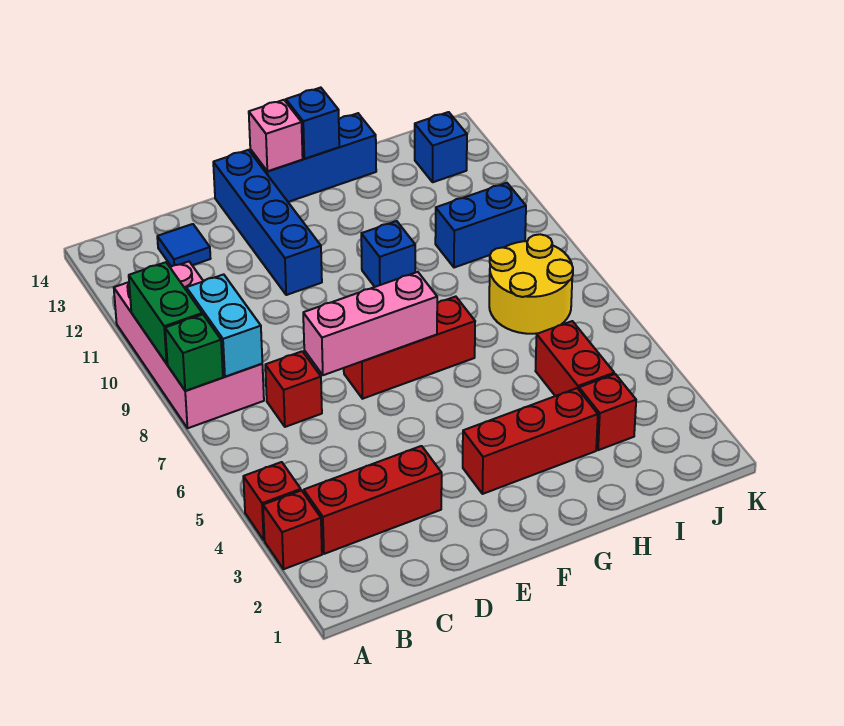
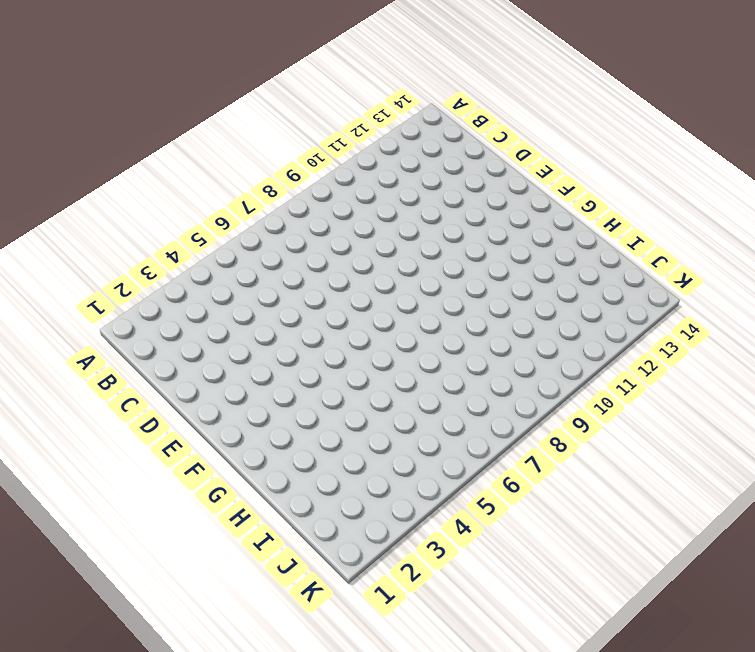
none -> red 1x1 brick [263,490,322,569]
none -> red 1x1 brick [243,462,301,540]
none -> pink 2x4 brick [114,262,264,428]

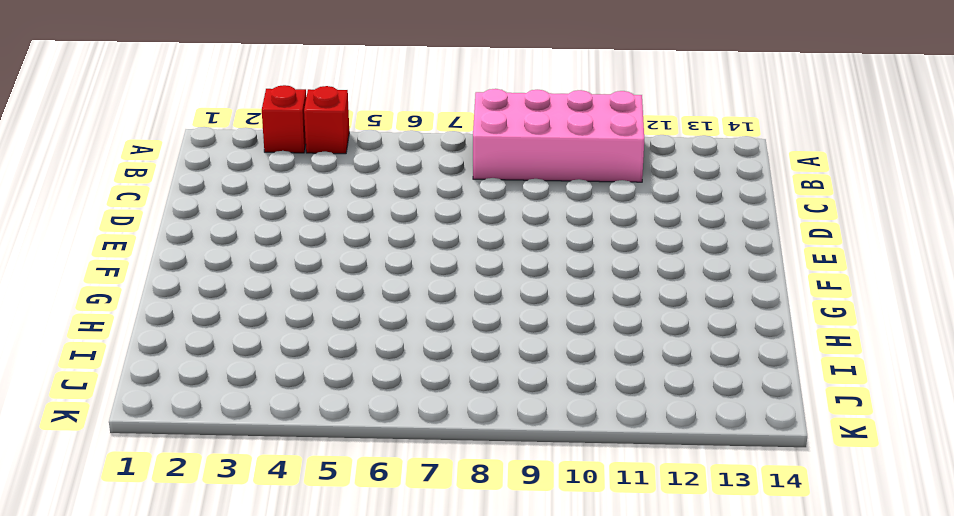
none -> red 1x3 brick [303,446,442,554]
none -> red 1x1 brick [265,351,322,427]
none -> blue 1x1 tile [157,224,211,267]

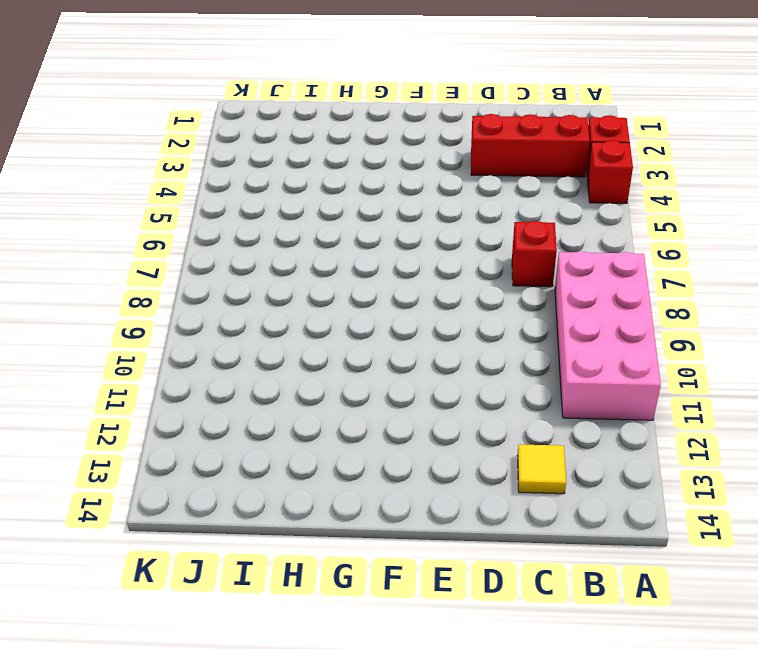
yellow 1x1 tile [517,444,566,494] -> blue 1x1 tile [157,224,211,267]
none -> red 1x3 brick [344,296,475,399]
none -> blue 1x4 brick [213,150,322,295]
none -> red 1x3 brick [463,388,598,494]

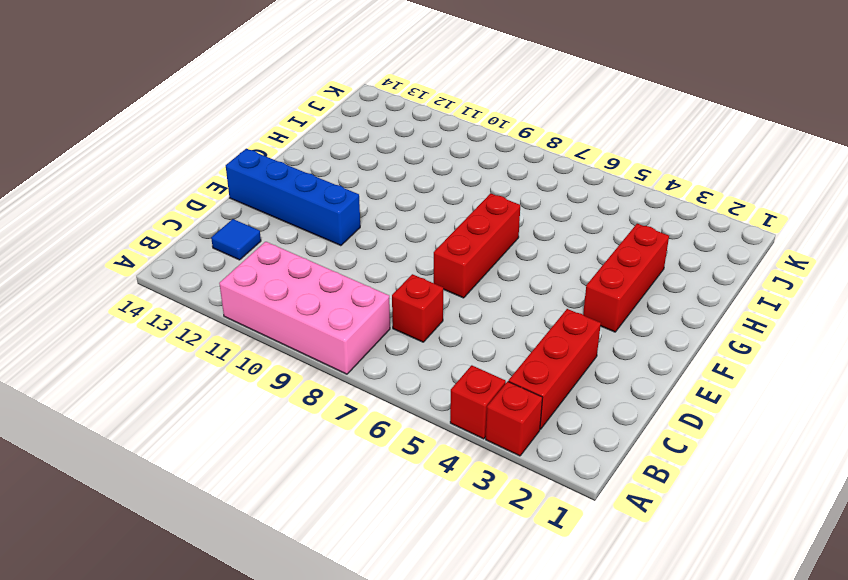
none -> blue 1x3 brick [250,113,376,202]
none -> blue 1x1 brick [361,221,415,287]
none -> red 1x1 brick [579,374,636,450]

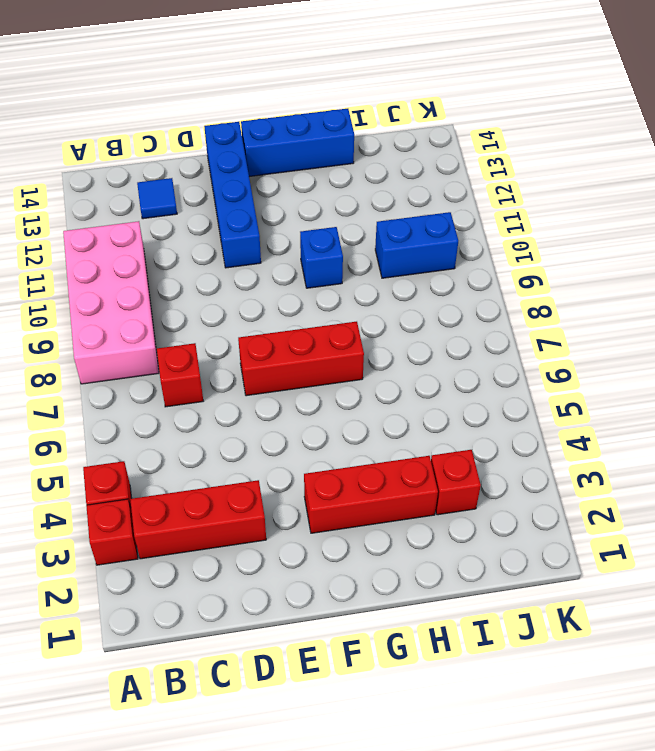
none -> red 1x2 brick [536,321,614,396]
none -> yellow 2x2 round brick [489,234,573,334]
none -> blue 1x1 brick [415,112,467,182]

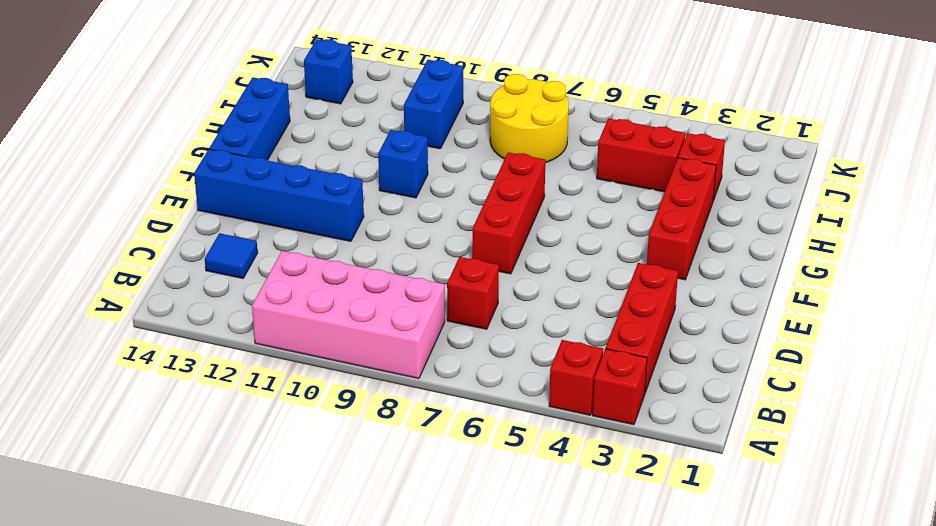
none -> green 1x1 brick [165,314,223,391]
none -> green 1x2 brick [129,262,202,364]
none -> cyan 1x2 brick [186,274,262,377]

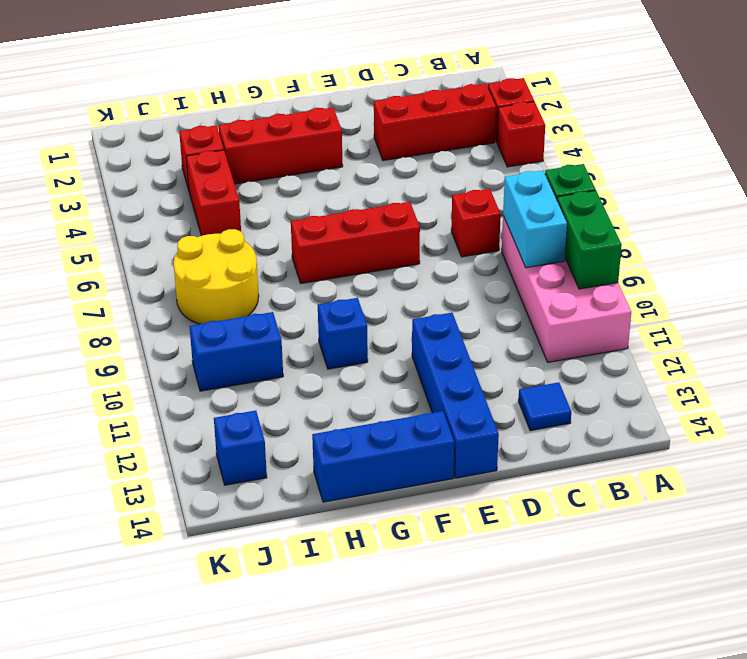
none -> pink 1x3 brick [303,272,437,375]
none -> pink 1x1 brick [249,100,303,171]
none -> blue 1x1 brick [286,88,339,159]

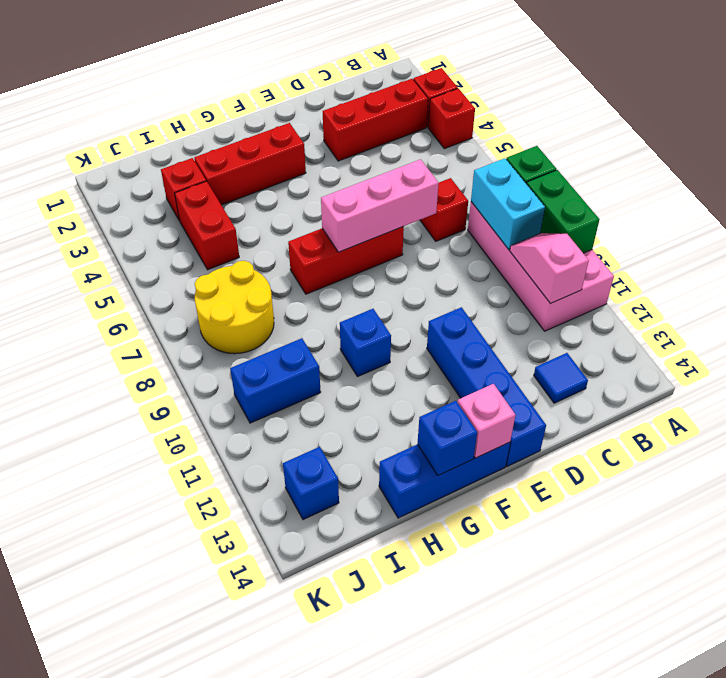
pink 1x2 slope [510,233,589,304] -> none

